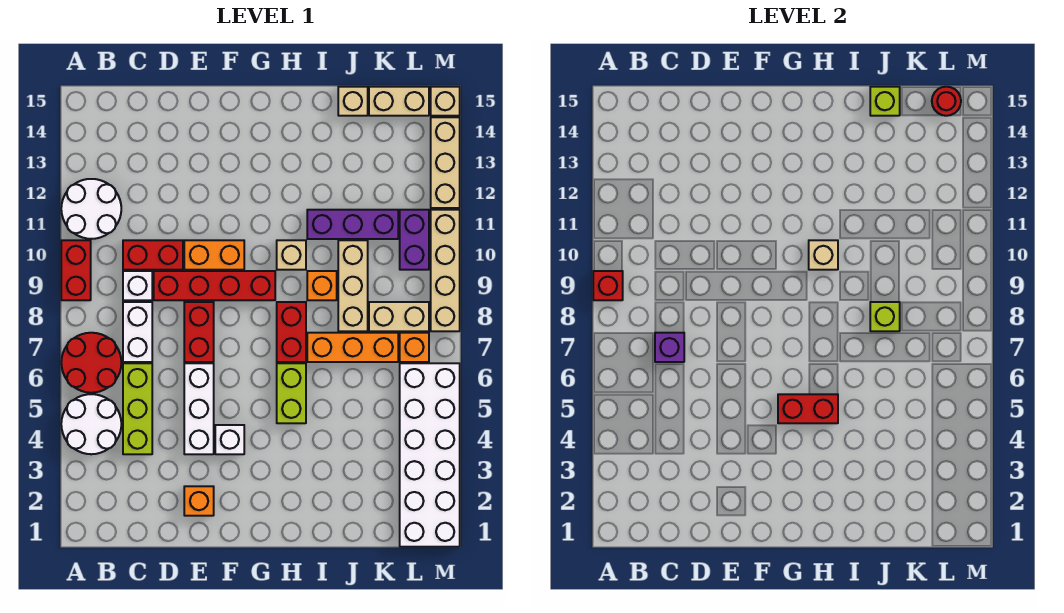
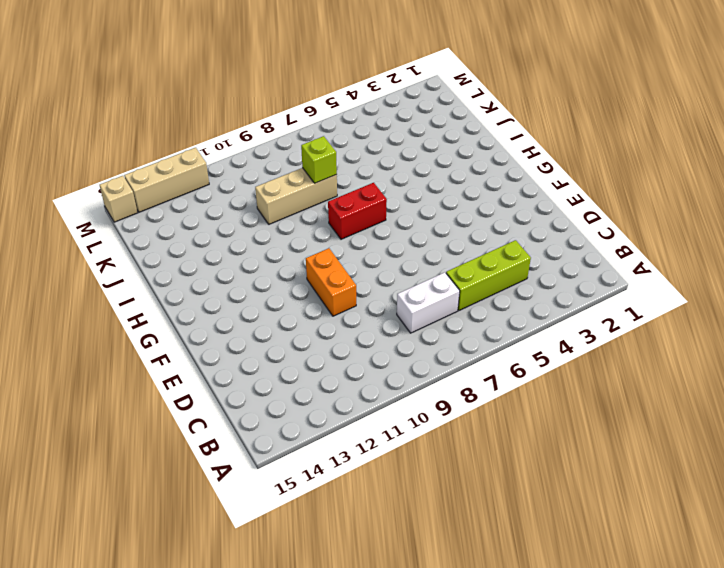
none -> white 2x2 round brick [61,394,121,454]
none -> red 2x2 round brick [61,333,121,393]
none -> red 1x2 brick [61,240,91,300]
none -> white 2x2 round brick [61,179,121,239]

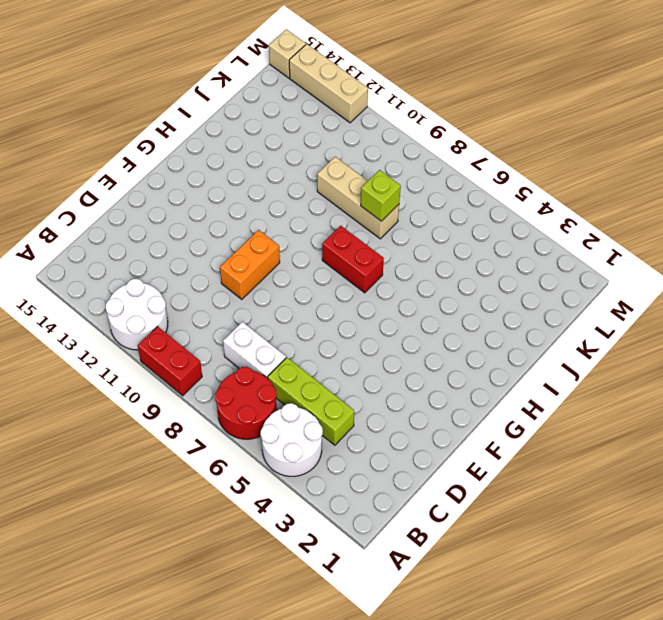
none -> white 1x1 brick [123,271,152,300]
none -> red 1x2 brick [123,240,183,270]
none -> red 1x4 brick [154,271,275,300]
none -> orange 1x1 brick [184,486,214,516]

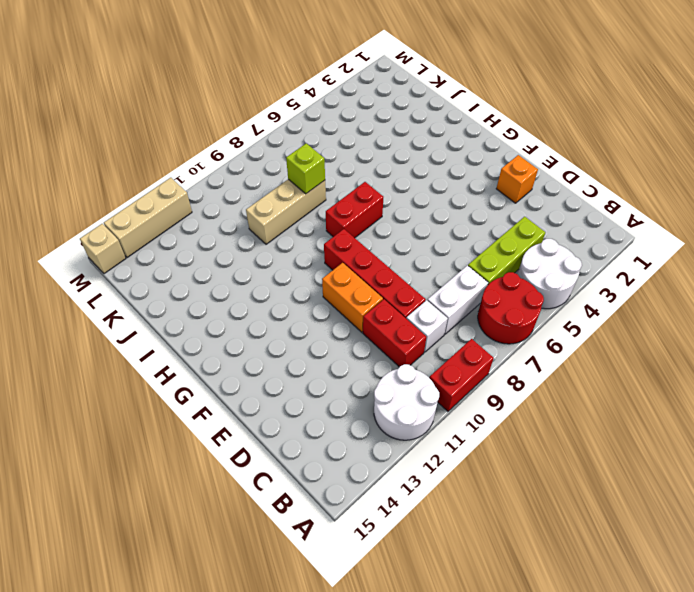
none -> white 1x3 brick [184,363,214,454]
none -> red 1x2 brick [184,302,214,362]
none -> white 1x1 brick [215,425,244,454]
none -> lime 1x2 brick [277,363,306,423]

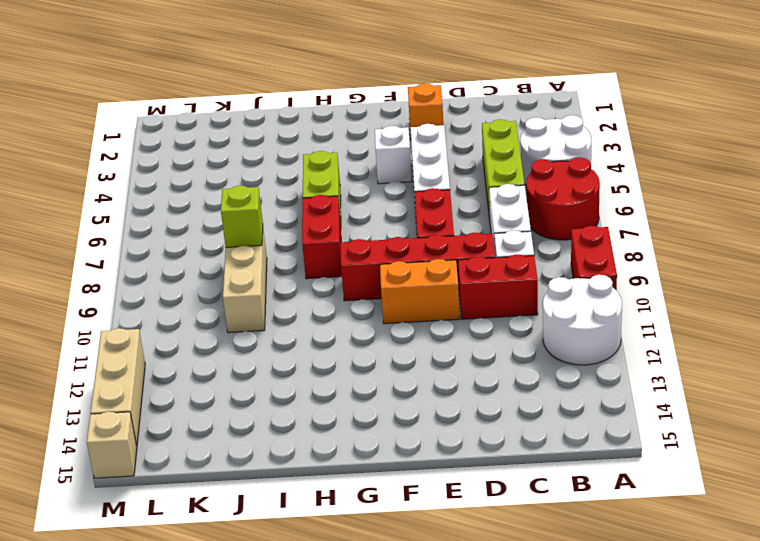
none -> tan 1x1 brick [277,240,306,270]
none -> orange 1x3 brick [307,333,398,362]
none -> orange 1x1 brick [307,271,337,300]
none -> purple 1x3 brick [307,210,398,239]

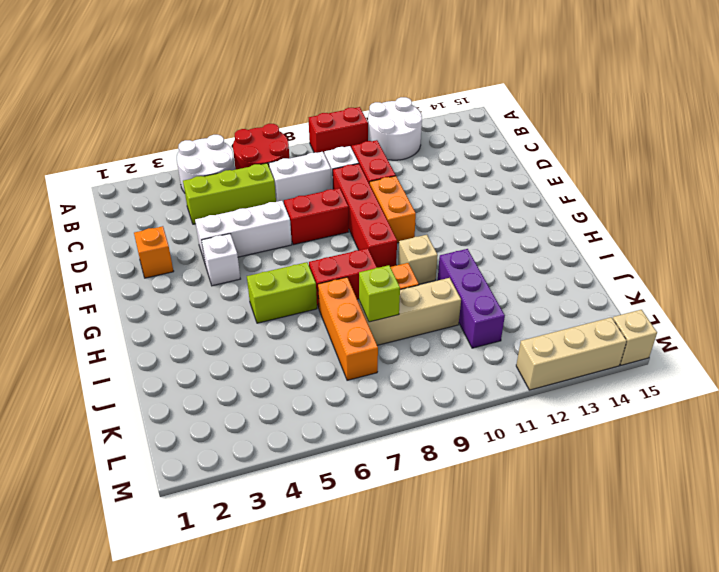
none -> tan 1x1 brick [338,87,368,116]
none -> tan 1x2 brick [369,302,429,331]
none -> tan 1x2 brick [369,87,429,116]
none -> white 2x6 brick [400,363,460,547]

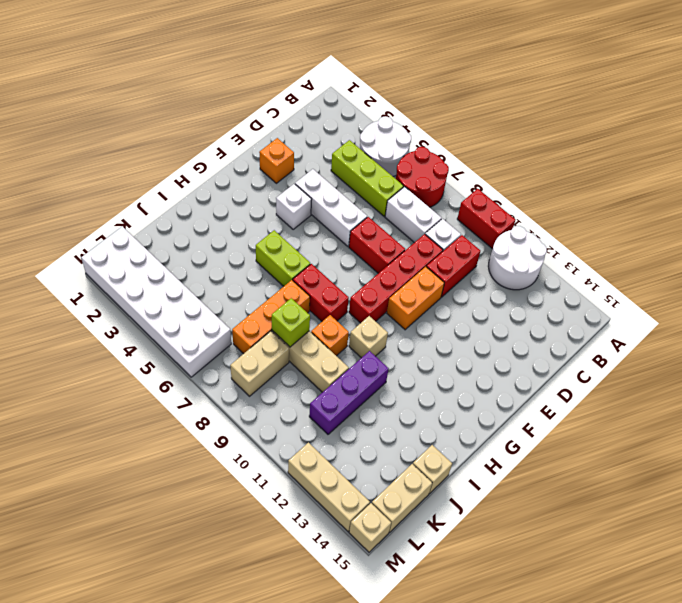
none -> orange 1x1 brick [400,333,429,362]
none -> purple 1x2 brick [400,210,429,270]
none -> tan 1x4 brick [431,210,460,331]
none -> red 1x1 brick [593,271,623,300]

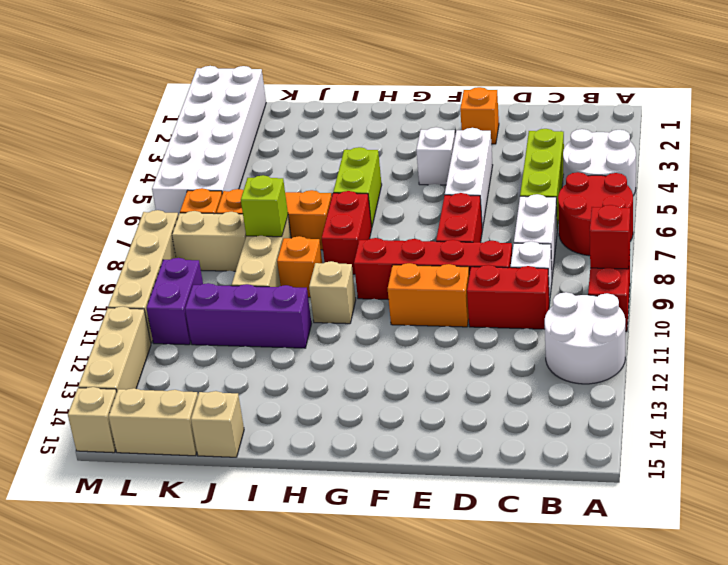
none -> purple 1x1 brick [655,333,684,362]
none -> red 1x2 brick [778,394,838,423]
none -> tan 1x1 brick [809,240,838,270]
none -> lime 1x1 brick [870,87,900,116]

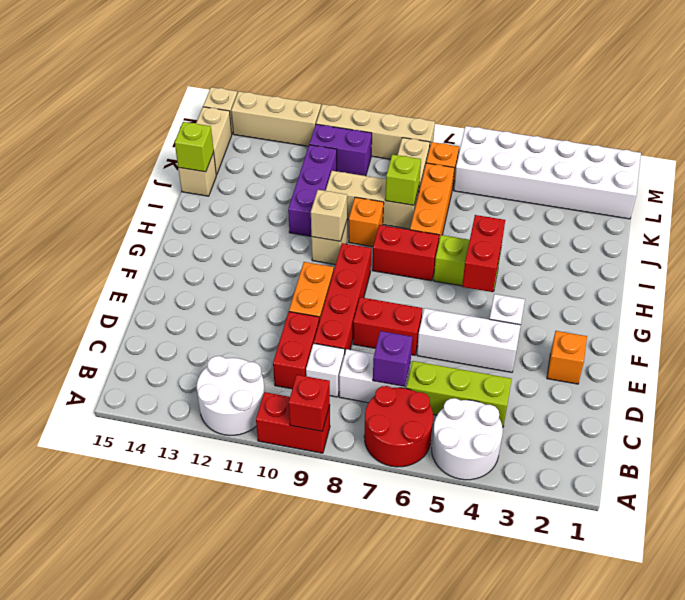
none -> red 1x1 round brick [932,87,961,116]

